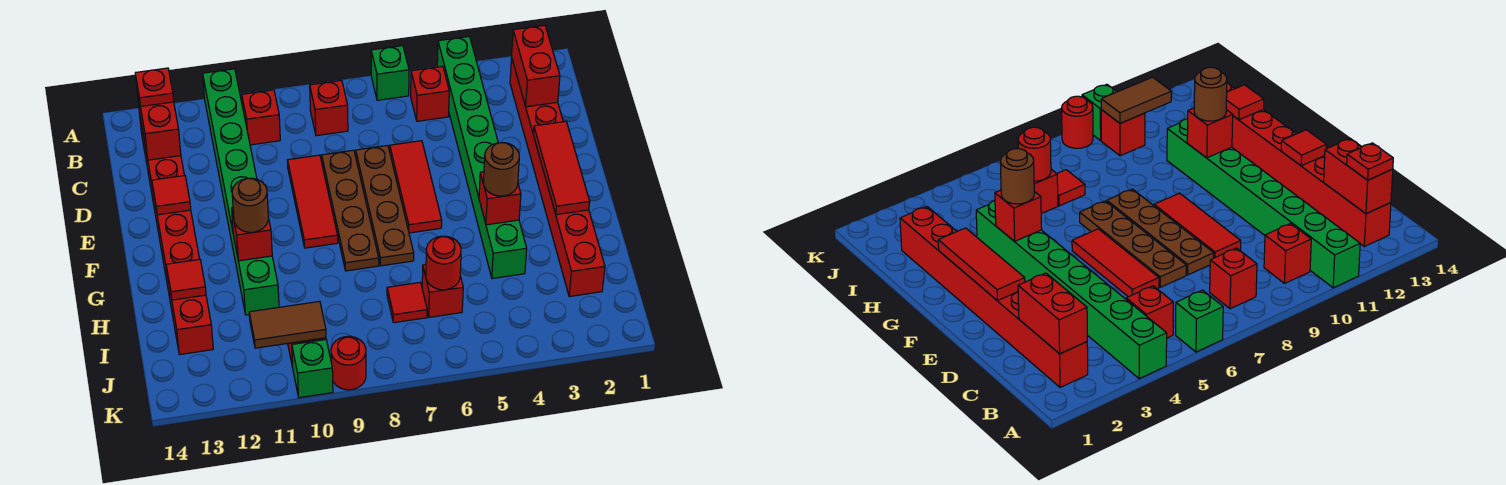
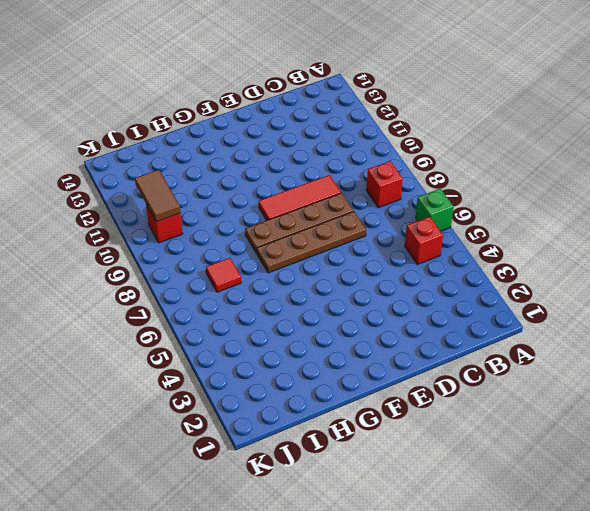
none -> green 1x8 brick [437,36,527,279]
none -> green 1x8 brick [203,69,279,315]
none -> red 1x8 brick [510,58,605,297]

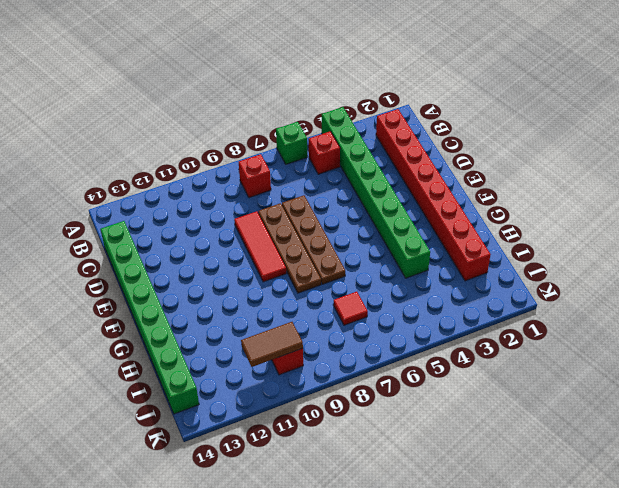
green 1x8 brick [100,221,199,414] -> green 1x8 brick moved to [203,69,279,315]
none -> red 1x1 brick [242,90,280,145]
none -> red 1x8 brick [139,112,213,355]
none -> red 1x3 tile [390,141,442,233]

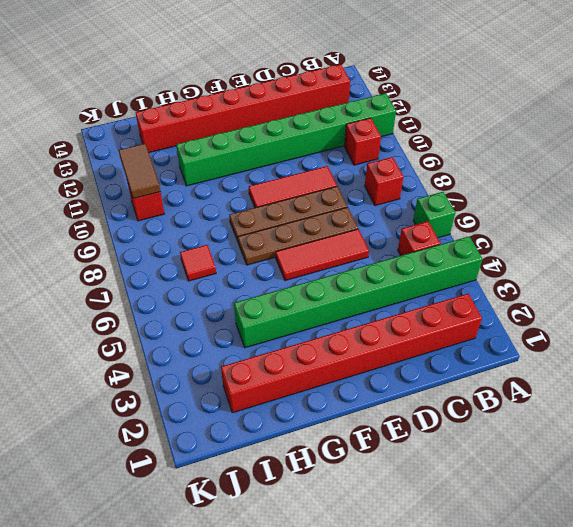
none -> red 1x1 brick [422,265,463,317]
none -> red 1x1 round brick [331,336,366,390]
none -> green 1x1 brick [292,340,333,398]

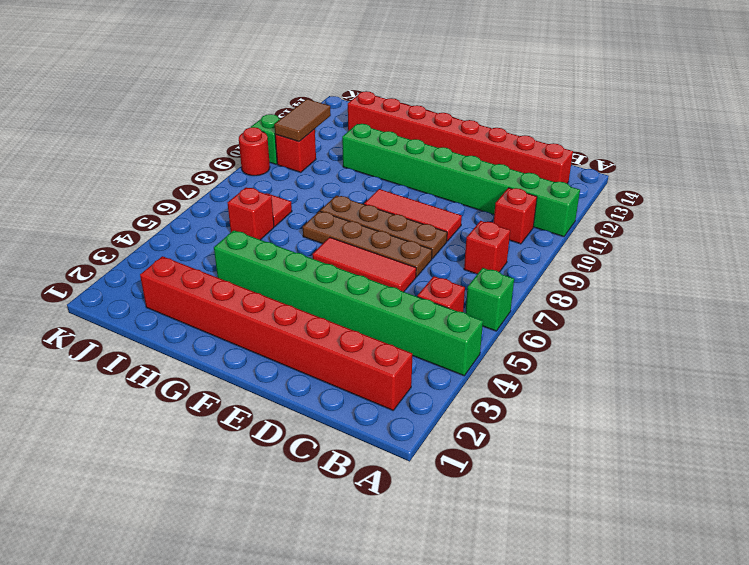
none -> red 1x2 brick [512,25,560,107]
none -> red 1x2 brick [136,84,181,160]
none -> red 1x3 tile [533,121,590,215]

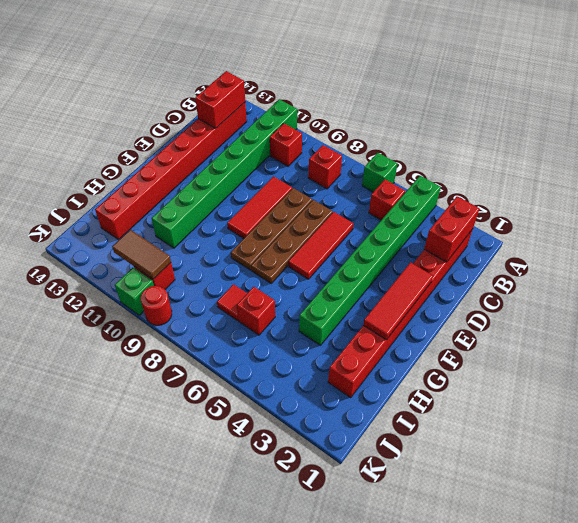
none -> red 1x1 tile [152,175,191,215]
none -> red 1x1 brick [479,172,521,225]
none -> red 1x1 brick [232,208,272,261]

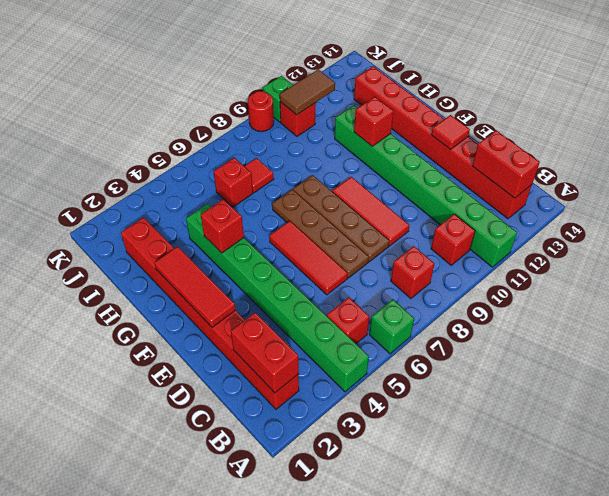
none -> red 1x1 tile [166,259,206,300]
none -> red 1x1 round brick [426,236,461,290]
none -> red 1x1 plate [135,68,174,107]

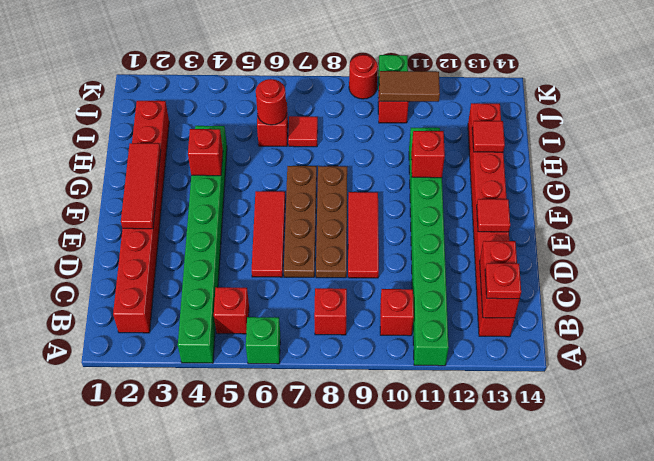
none -> red 1x2 brick [512,25,560,107]
none -> brown 1x1 round brick [484,143,519,196]
none -> brown 1x1 round brick [232,178,268,232]

